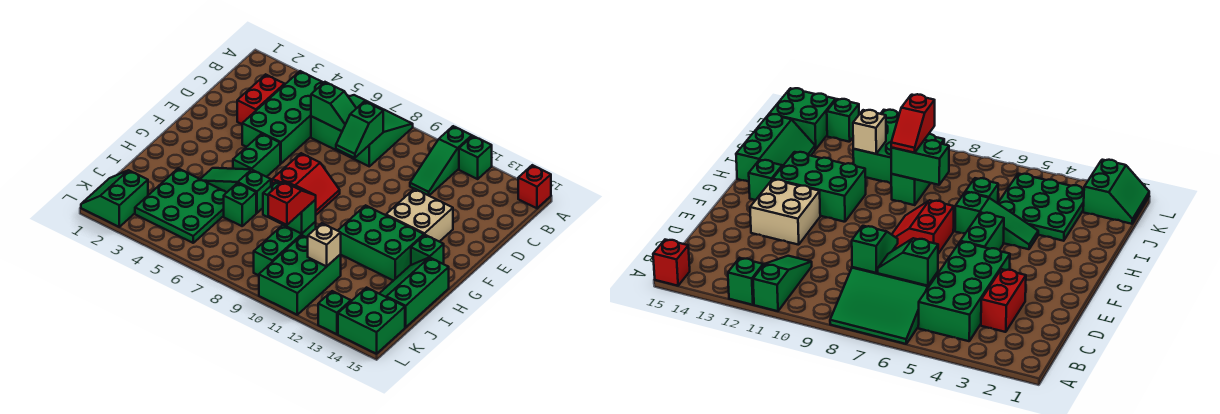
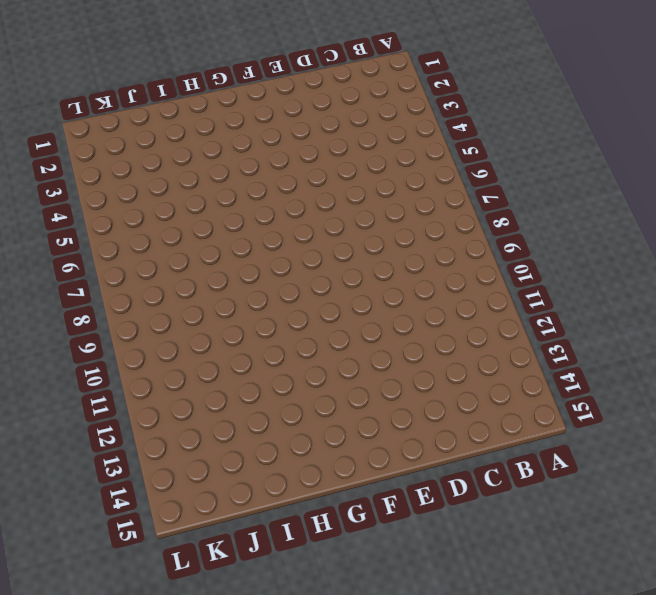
none -> green 3x3 slope [311,95,413,166]
none -> green 1x3 slope [410,126,472,195]
none -> green 1x1 brick [459,136,492,179]

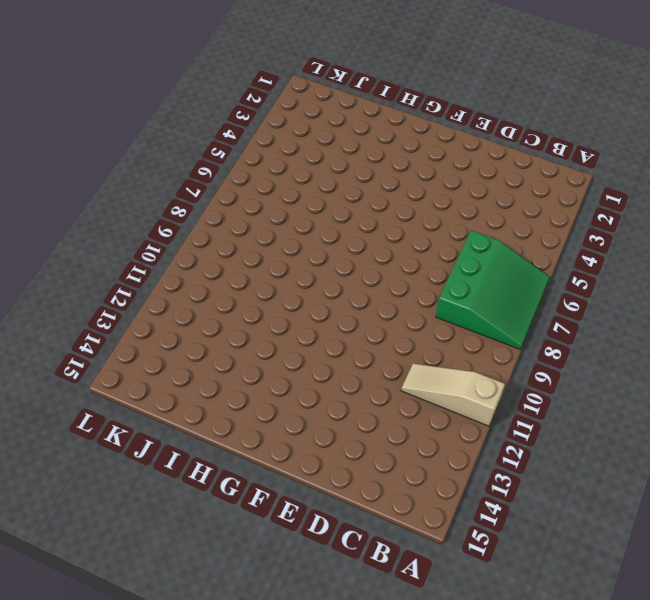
tan 1x3 slope [401,364,505,426] -> green 1x3 slope [410,126,472,195]
none -> green 1x1 brick [459,136,492,179]
none -> red 1x1 brick [518,165,551,208]
none -> green 2x4 brick [242,71,323,164]

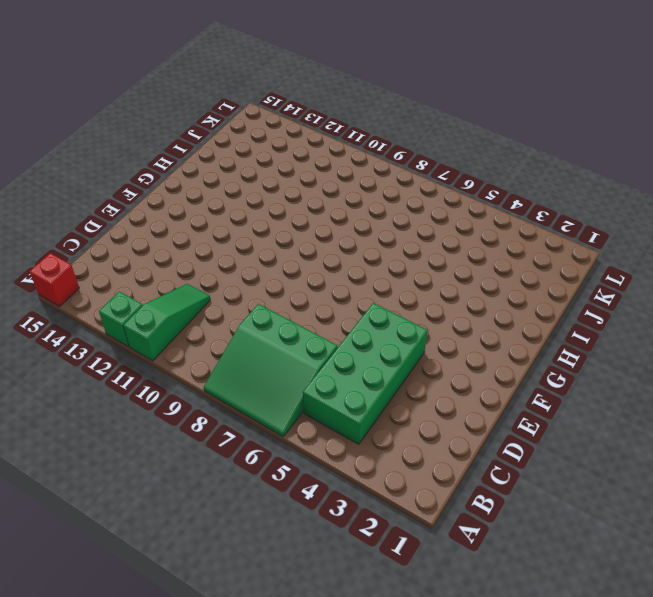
none -> red 1x2 brick [237,74,284,124]
none -> tan 2x2 brick [386,189,453,242]
none -> green 1x2 brick [233,134,280,177]

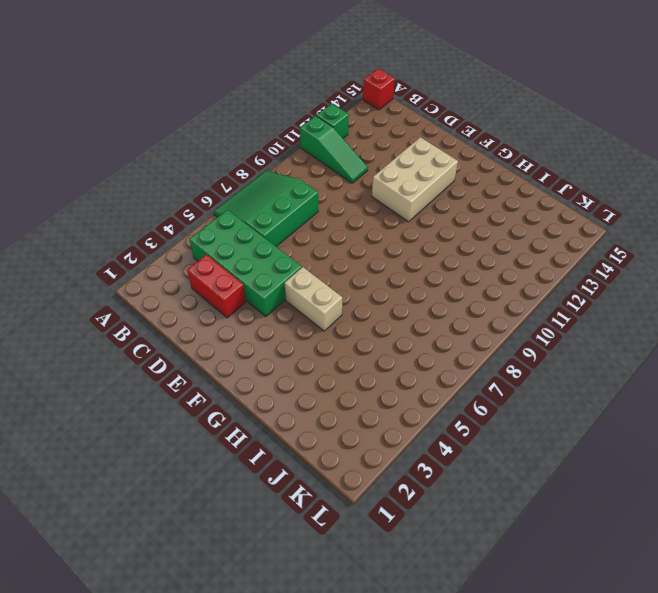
tan 2x3 brick [372,137,458,222] -> tan 2x2 brick [386,189,453,242]
tan 1x2 brick [285,267,342,331] -> green 1x2 brick [233,134,280,177]
none -> red 2x2 slope [272,153,340,215]
none -> green 2x3 brick [338,205,424,281]
none -> green 1x1 brick [411,235,444,265]

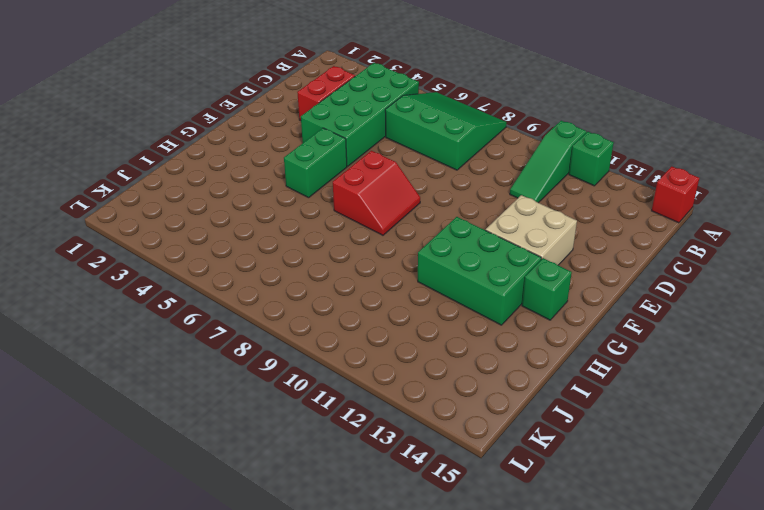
none -> green 1x3 slope [201,168,271,213]
none -> green 2x3 slope [379,257,449,327]
none -> green 3x3 plate [135,168,227,243]

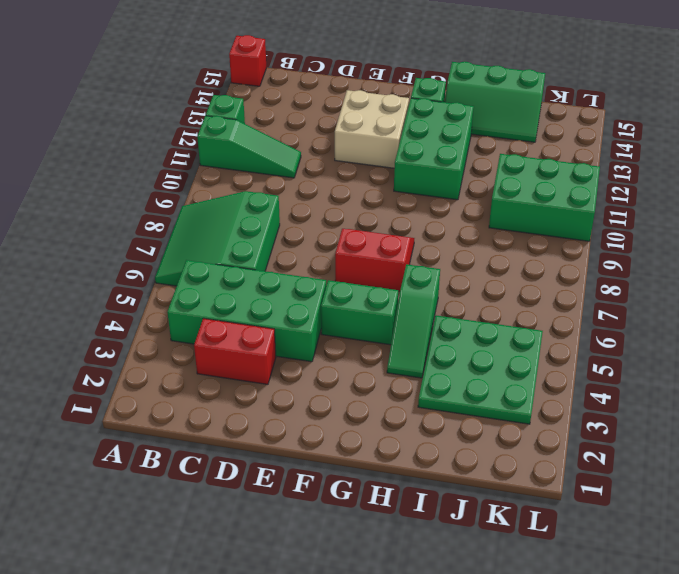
none -> green 1x1 brick [224,183,256,226]
none -> green 1x3 brick [254,222,316,275]
none -> green 2x2 slope [81,170,148,227]

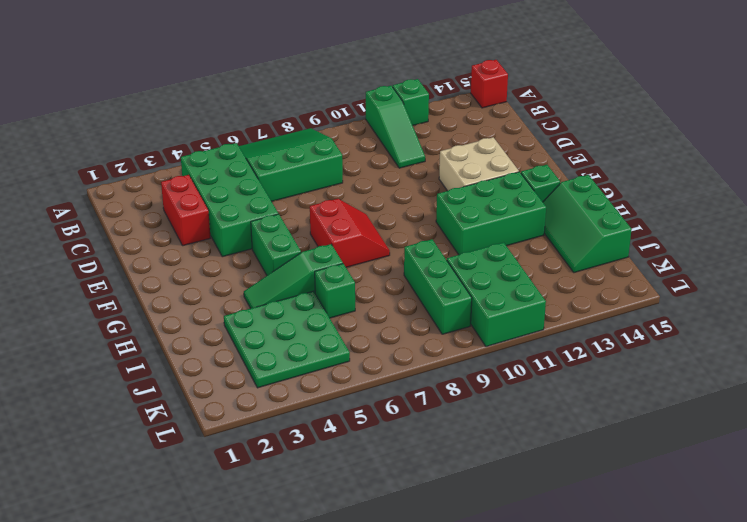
none -> green 2x2 slope [81,170,148,227]
none -> green 2x2 brick [338,288,405,354]
none -> green 1x1 brick [318,291,351,334]

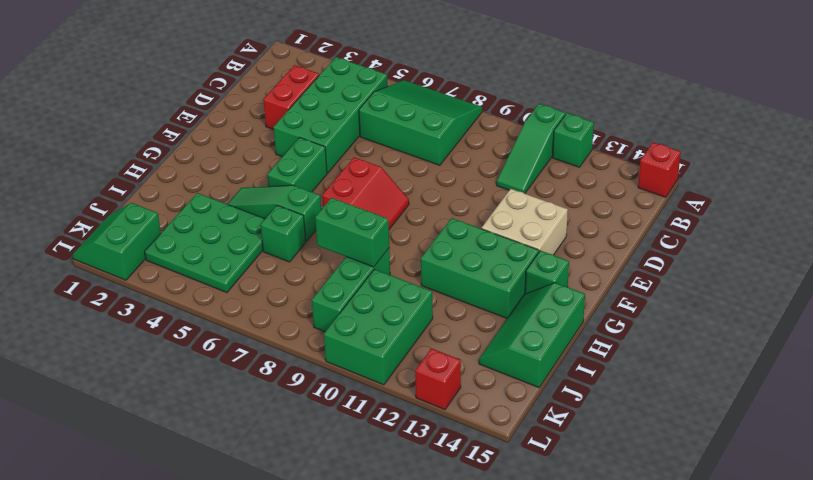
red 1x1 brick [415,348,461,410] -> green 1x1 brick [318,291,351,334]
none -> green 2x2 brick [338,288,405,354]
none -> green 1x2 slope [311,82,356,131]
none -> green 1x2 slope [336,101,383,158]

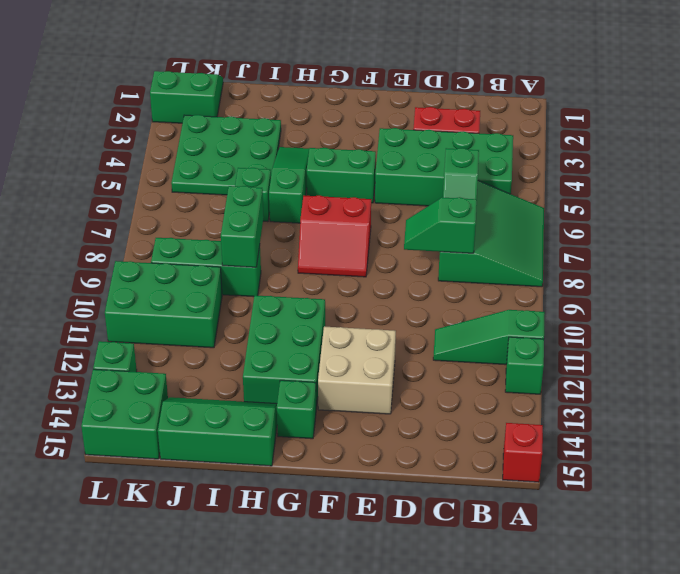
none -> tan 1x1 brick [308,223,341,266]
none -> red 1x2 slope [268,181,316,225]

